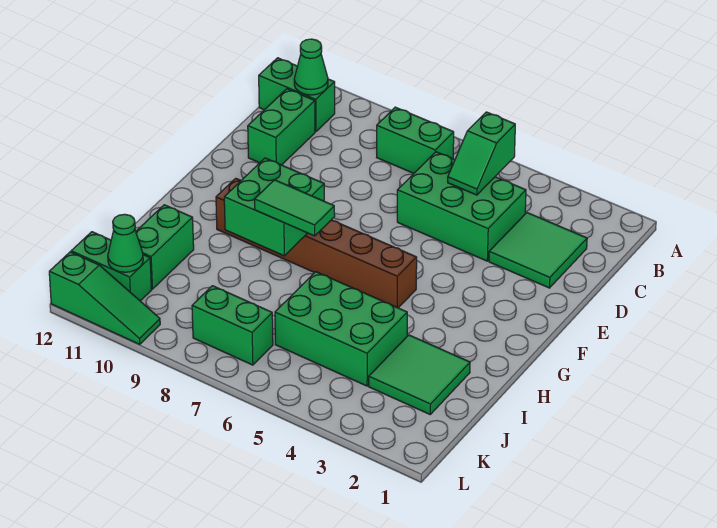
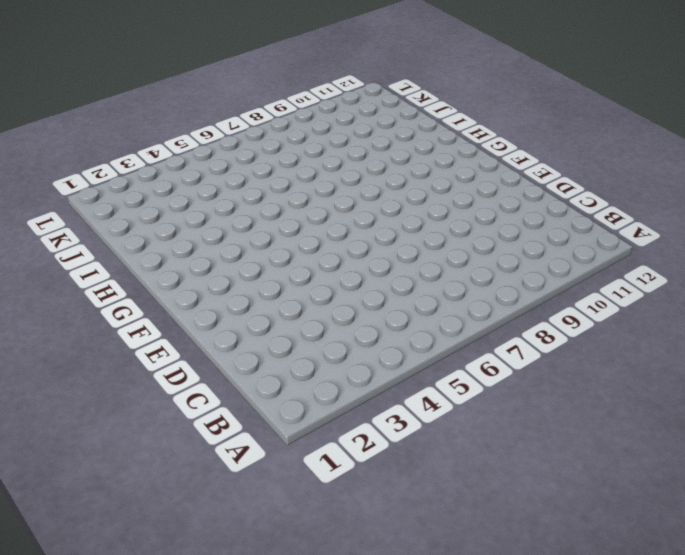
none -> green 1x2 brick [377,107,454,173]
none -> green 1x2 brick [259,58,335,132]
none -> green 2x2 tile [489,213,587,288]

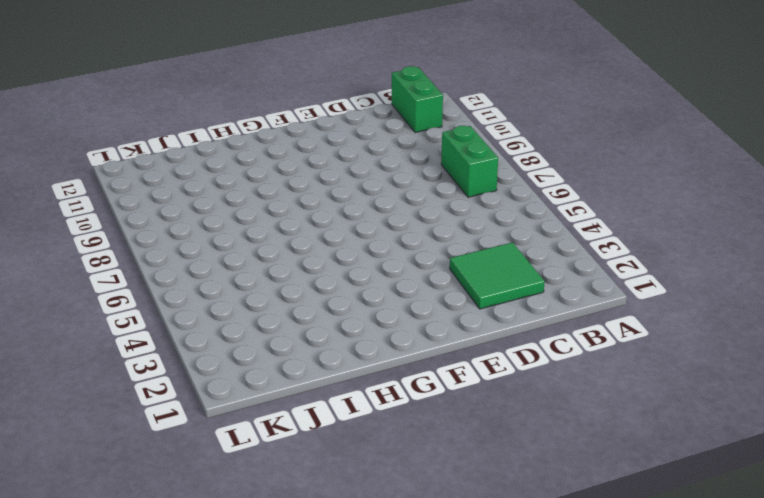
none -> green 2x3 brick [397,152,526,261]
none -> green 1x2 brick [248,89,315,165]
none -> brown 1x6 brick [216,178,417,308]

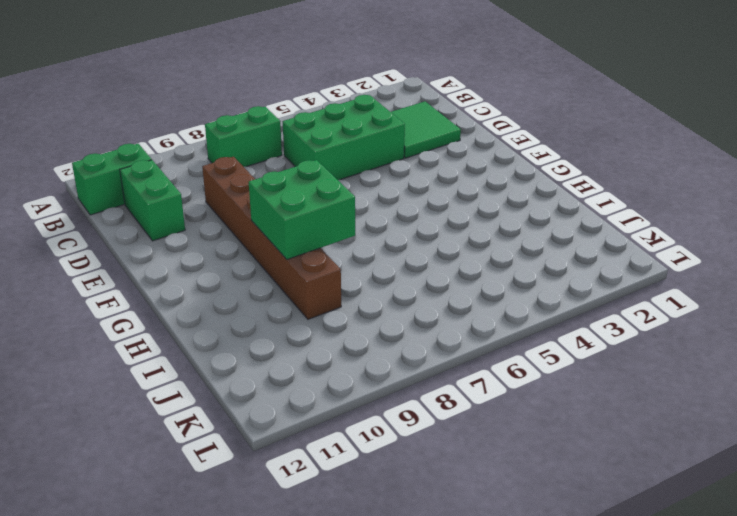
brown 1x6 brick [202,157,341,319] -> brown 1x6 brick turned to [216,178,417,308]
none -> green 2x2 tile [369,335,470,414]
none -> green 2x3 brick [275,272,407,386]
none -> green 1x2 brick [136,205,194,289]

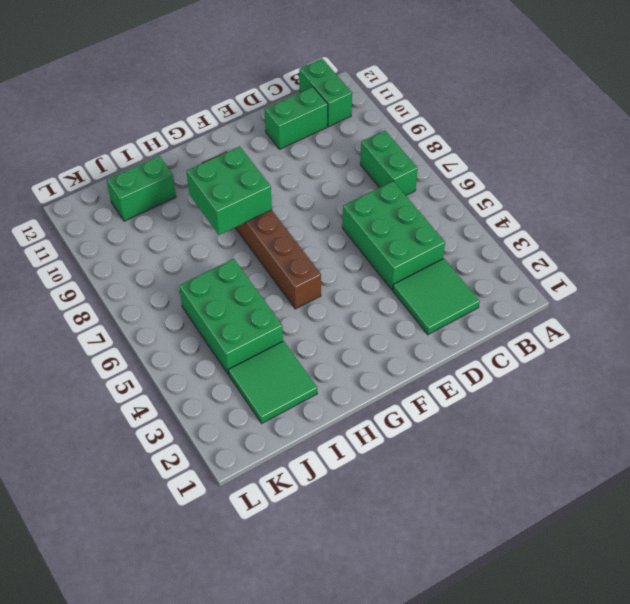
none -> green 1x2 brick [192,286,273,365]
none -> green 1x2 brick [71,232,152,301]
none -> green 1x3 slope [49,252,160,344]

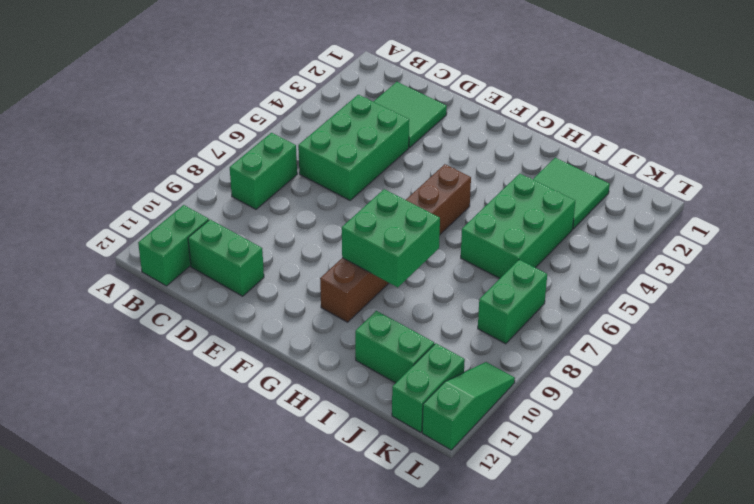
none -> green 1x2 slope [448,112,515,195]
none -> green 1x1 cone [294,39,328,95]
none -> green 1x1 cone [108,214,143,272]

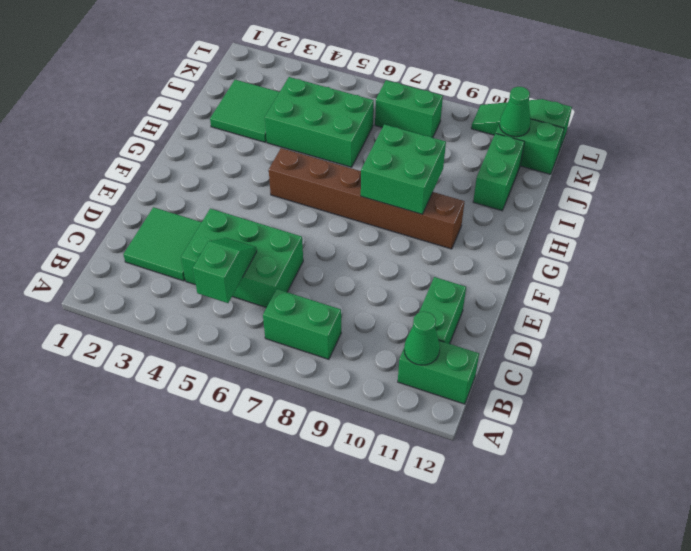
none -> green 1x2 tile [255,180,335,236]

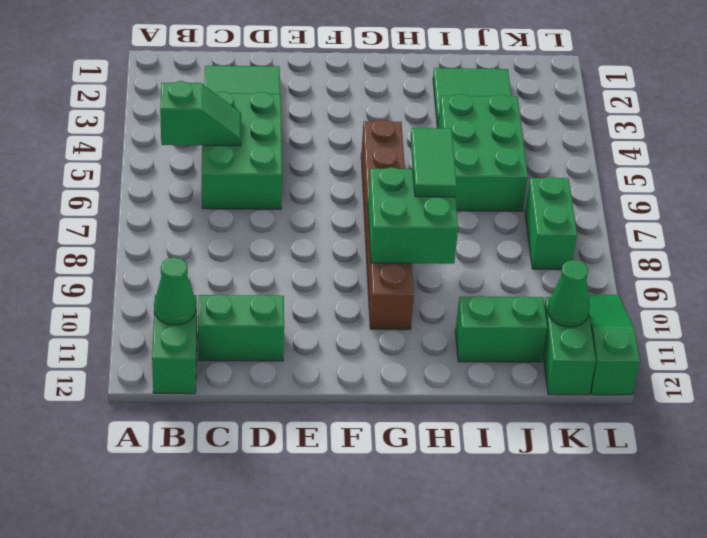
none -> green 1x2 brick [377,107,454,173]

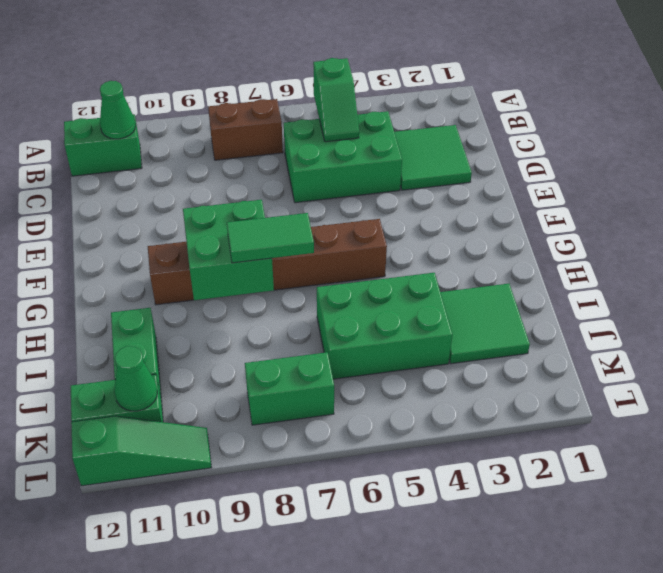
brown 1x2 brick [208,99,283,160] -> green 1x2 brick [377,107,454,173]
none -> green 1x2 brick [248,89,315,165]

